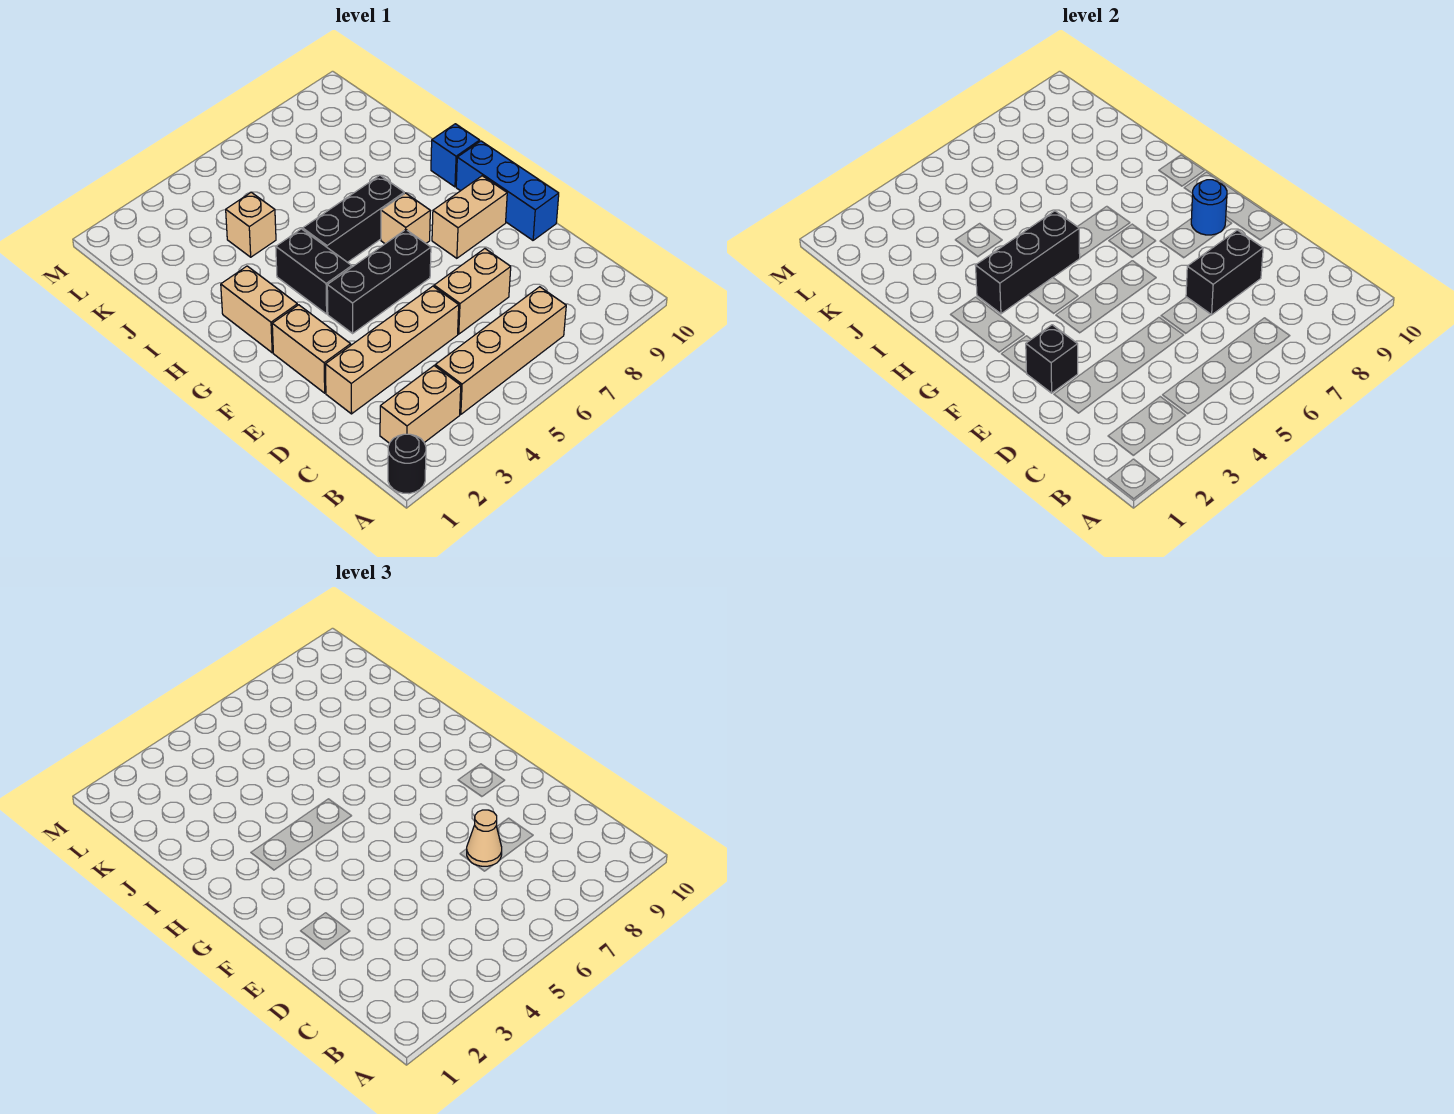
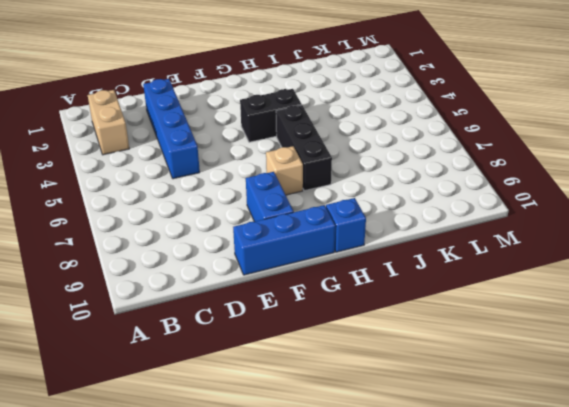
blue 1x4 brick [143,79,200,179] -> tan 1x4 brick [325,286,459,414]
blue 1x2 brick [246,172,294,222] -> tan 1x2 brick [432,176,507,258]
none -> black 1x1 round brick [388,434,426,494]
none -> tan 1x4 brick [435,287,566,414]
none -> tan 1x2 brick [434,249,511,334]

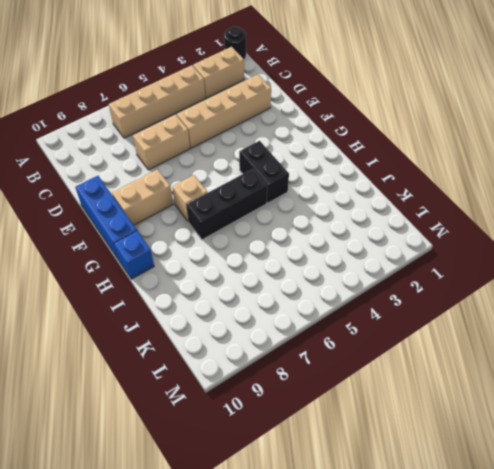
none -> tan 1x2 brick [272,305,351,393]
none -> black 1x3 brick [327,230,431,333]
none -> tan 1x2 brick [221,266,298,353]

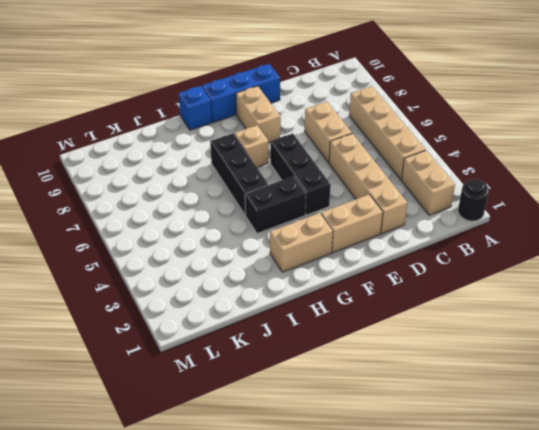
none -> tan 1x1 brick [226,192,276,257]
none -> black 1x2 brick [1186,230,1263,315]
none -> black 1x1 brick [1026,325,1078,393]

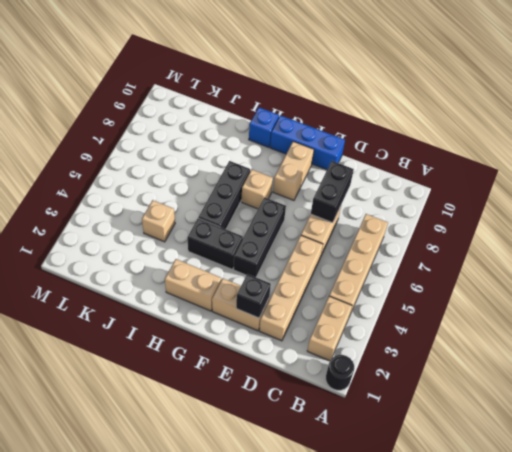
none -> blue 1x1 round brick [1191,180,1227,235]
none -> black 1x3 brick [975,211,1080,314]
none -> tan 1x1 cone [467,810,502,866]

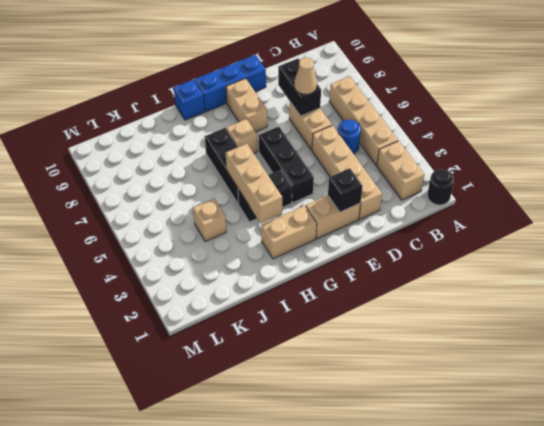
blue 1x1 round brick [338,120,361,154] -> blue 1x1 round brick moved to [1191,180,1227,235]
tan 1x3 brick [226,144,282,223] -> black 1x3 brick [975,211,1080,314]

